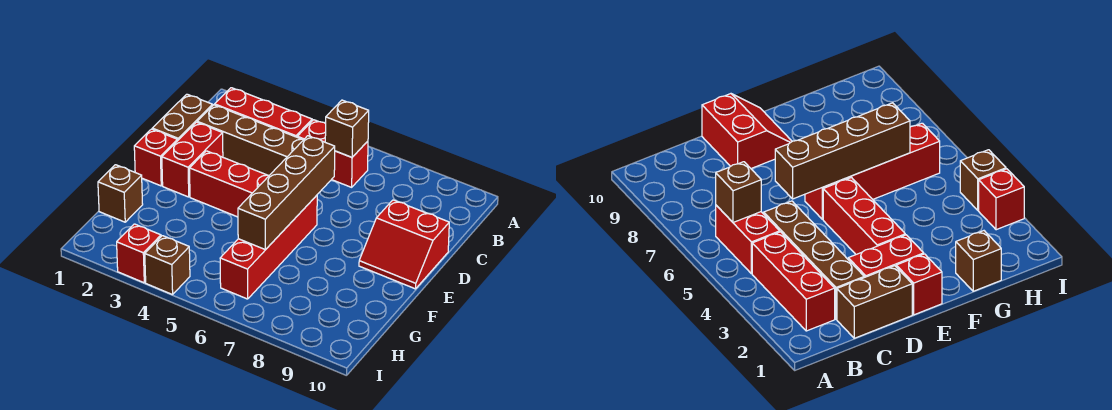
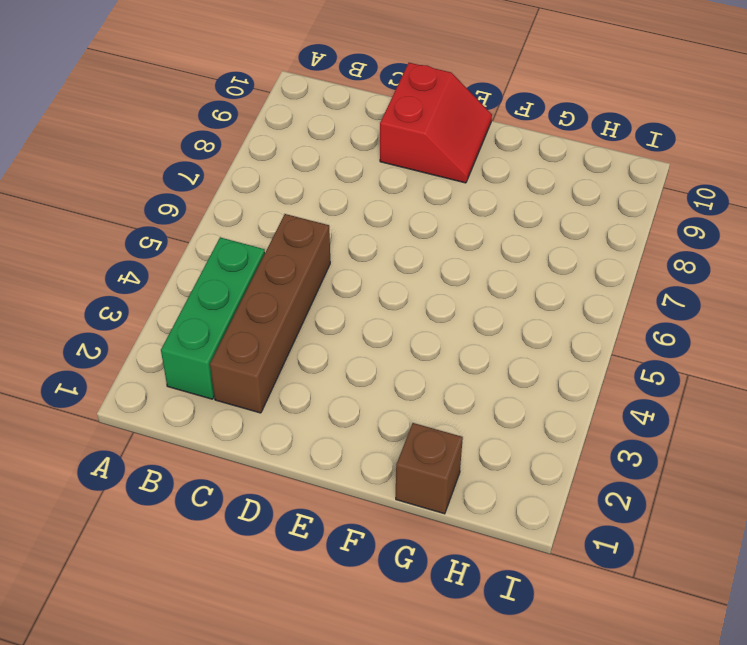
green 1x3 brick [161,237,265,399] -> red 1x3 brick [215,88,312,137]
none -> red 1x2 brick [297,120,368,187]
none -> brown 1x2 brick [152,94,213,140]
none -> red 1x2 brick [162,122,223,197]

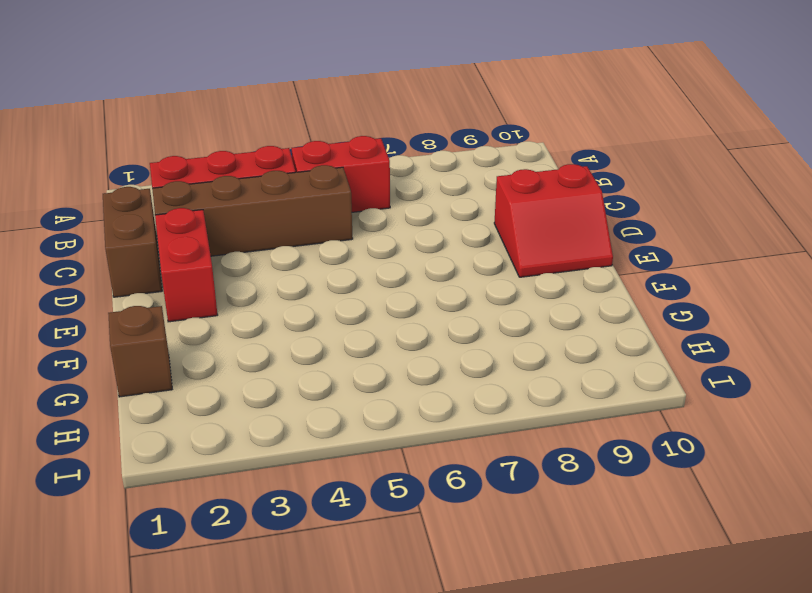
none -> red 1x1 brick [134,129,178,186]
none -> red 1x3 brick [190,151,269,217]
none -> red 1x4 brick [220,195,317,299]

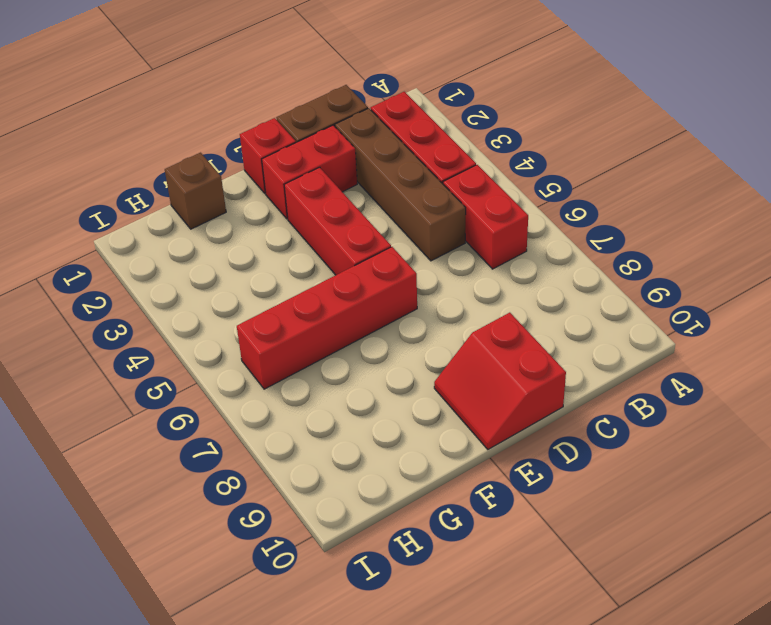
none -> red 1x1 brick [117,224,161,283]
none -> brown 1x1 brick [145,236,190,295]
none -> brown 1x1 brick [325,100,369,157]

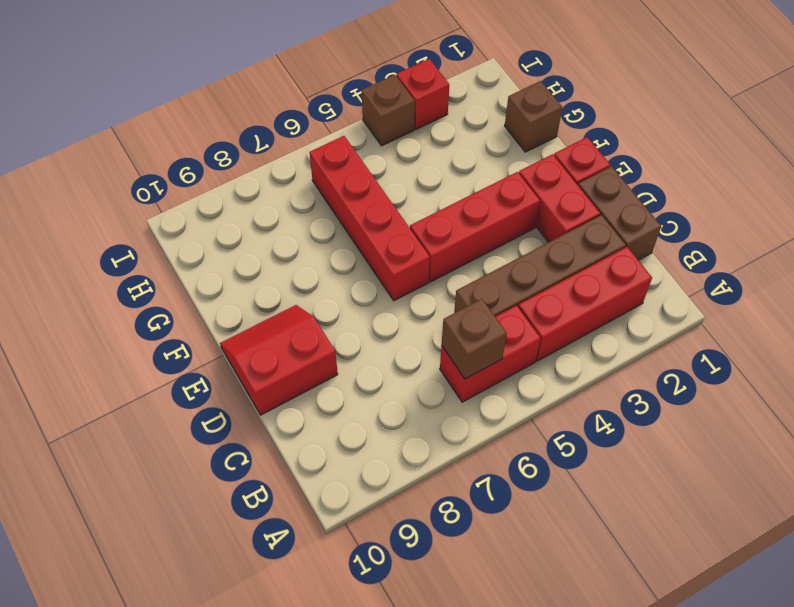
none -> brown 1x4 brick [238,136,335,250]

